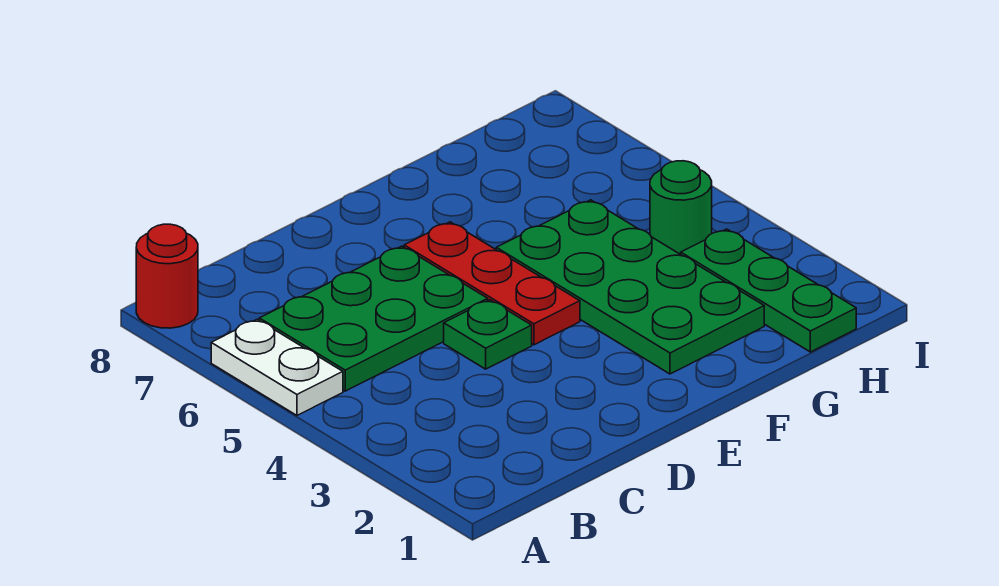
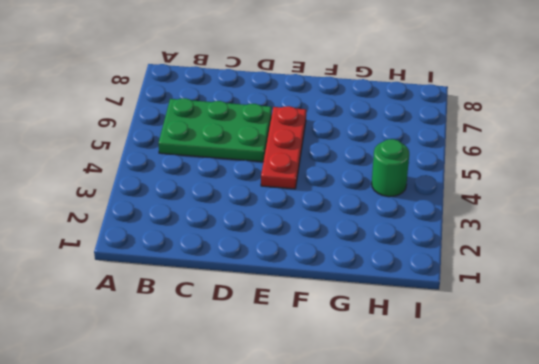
none -> white 1x2 plate [211,319,343,415]
none -> red 1x1 round brick [136,224,198,328]

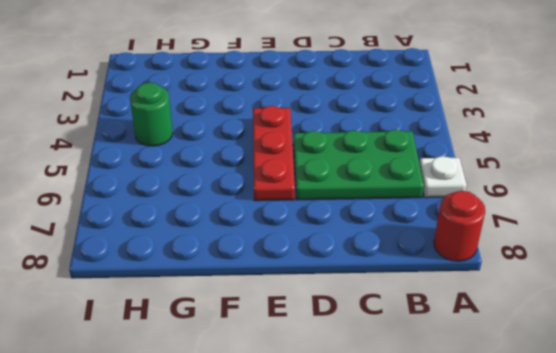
white 1x1 plate [419,156,467,198] -> white 1x2 plate [211,319,343,415]
none -> green 1x1 plate [444,300,532,369]
none -> green 2x4 plate [496,200,764,374]

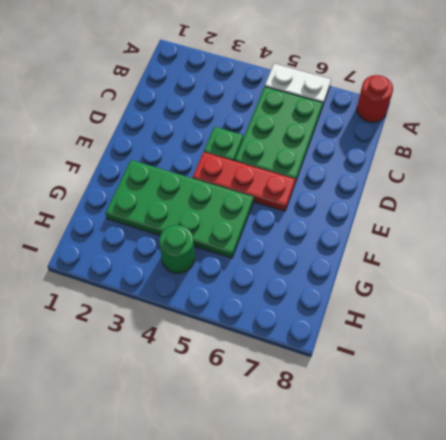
none -> green 1x3 plate [681,229,856,352]

